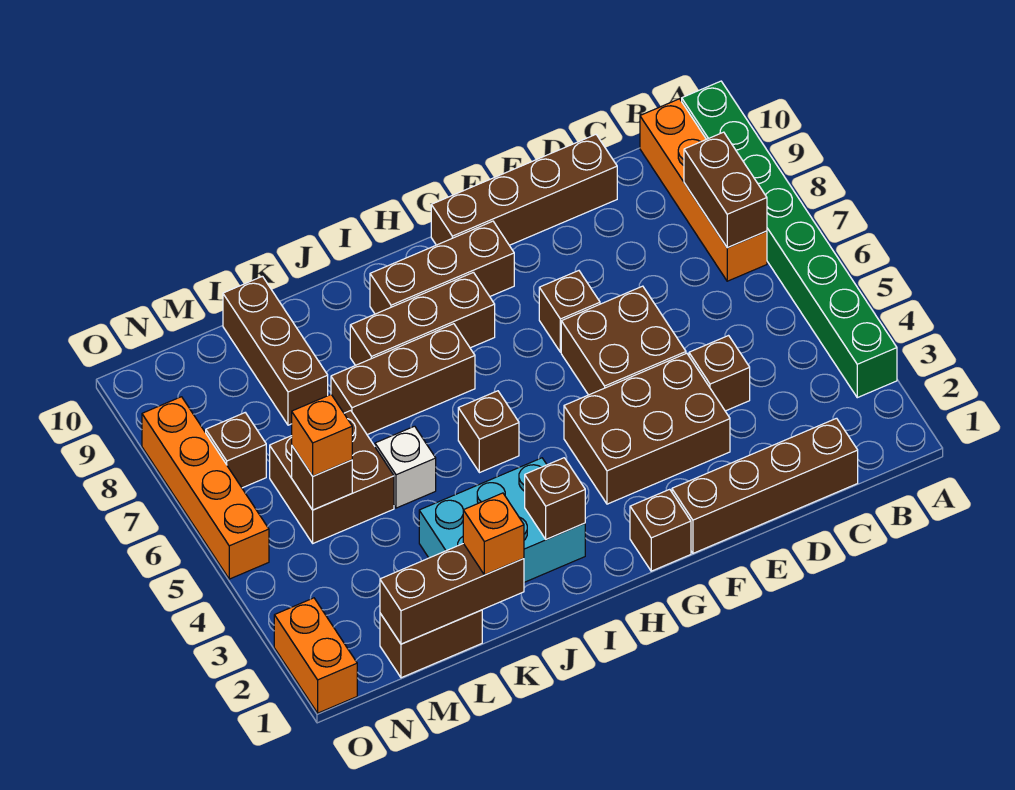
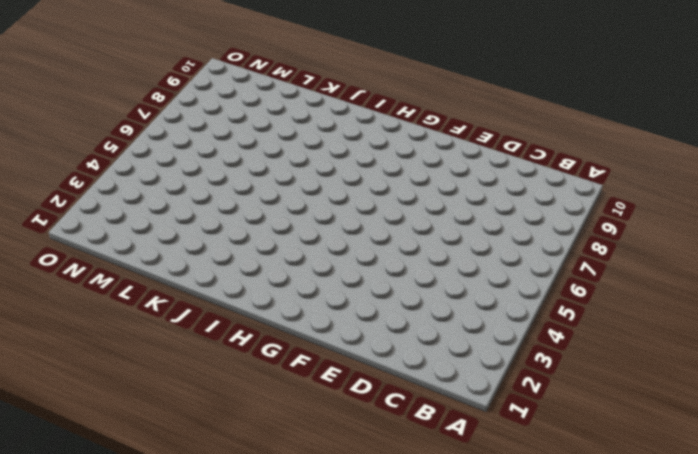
none -> green 1x8 brick [682,81,897,398]
none -> orange 1x4 brick [640,99,767,281]
none -> brown 1x4 brick [672,418,858,553]

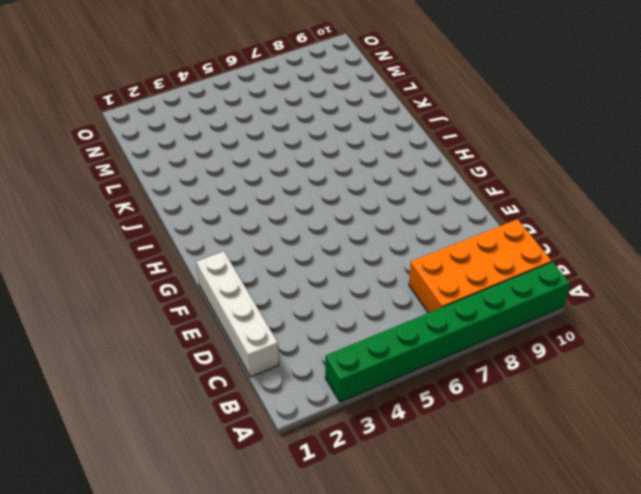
orange 2x4 brick [409,219,552,313] -> orange 1x4 brick [640,99,767,281]
white 1x4 brick [196,251,279,377] -> brown 1x4 brick [672,418,858,553]
none -> brown 1x1 brick [689,336,750,411]
none -> brown 1x4 brick [431,135,617,245]
none -> brown 2x3 brick [564,353,730,504]

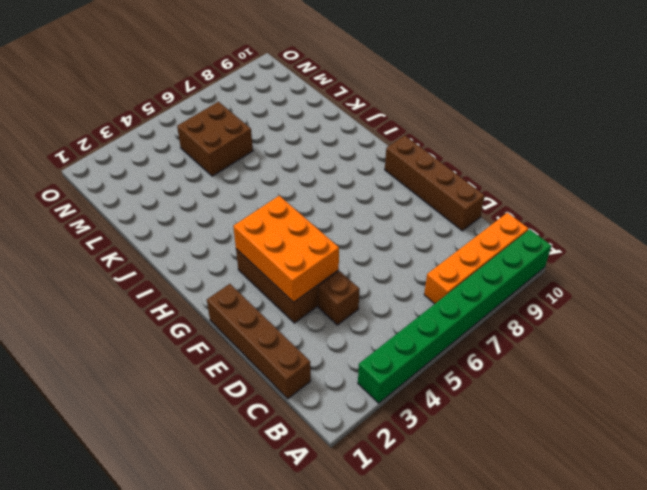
orange 2x3 brick [233,196,339,302] -> none
none -> brown 2x2 brick [561,286,686,395]
none -> brown 1x1 brick [539,271,600,352]
none -> brown 1x1 brick [630,489,691,571]

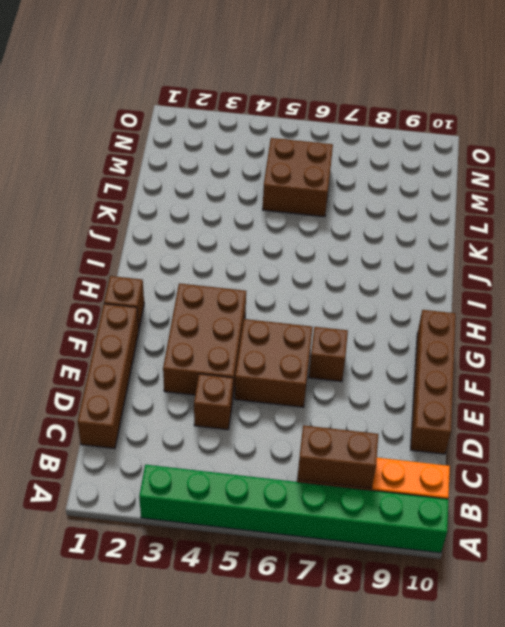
none -> brown 1x3 brick [370,221,514,314]
none -> brown 1x3 brick [350,272,495,365]
none -> cyan 2x3 brick [419,458,585,582]

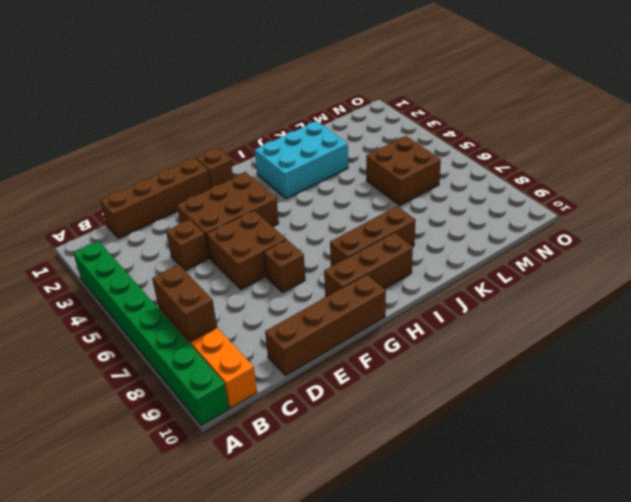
none -> brown 1x1 brick [458,391,519,473]
none -> brown 1x3 brick [331,324,475,435]
none -> white 1x1 brick [375,426,436,508]

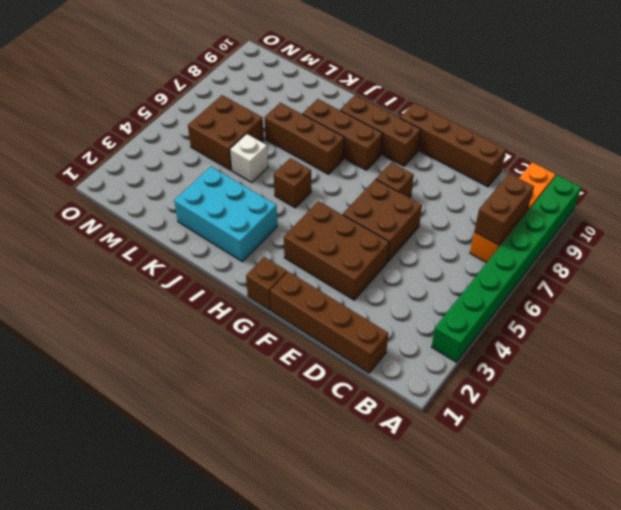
none -> brown 1x1 brick [689,336,750,411]
none -> brown 1x2 brick [380,610,482,678]
none -> brown 1x3 brick [223,276,328,425]

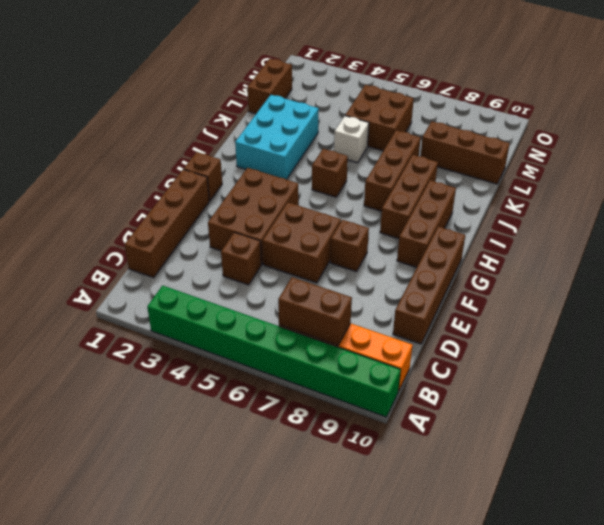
none -> brown 1x1 brick [206,413,266,488]
none -> orange 1x2 brick [274,598,357,713]
none -> orange 1x4 brick [142,397,269,579]

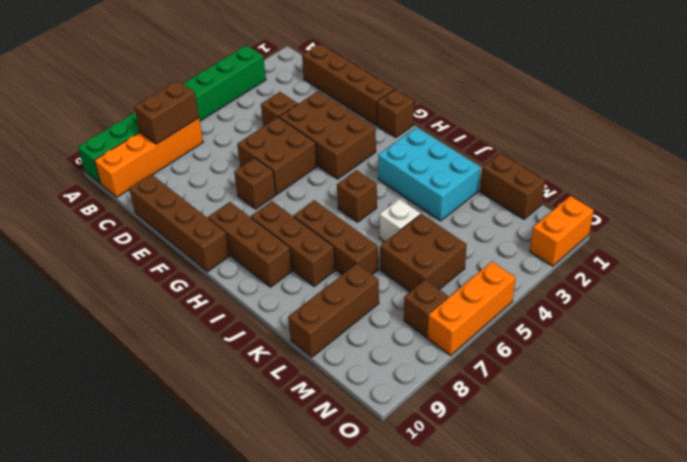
orange 1x3 brick [428,262,516,355] -> orange 1x4 brick [142,397,269,579]
none -> brown 1x1 brick [525,458,585,539]
none -> brown 1x3 brick [380,544,524,644]
none -> brown 1x1 brick [292,446,352,510]

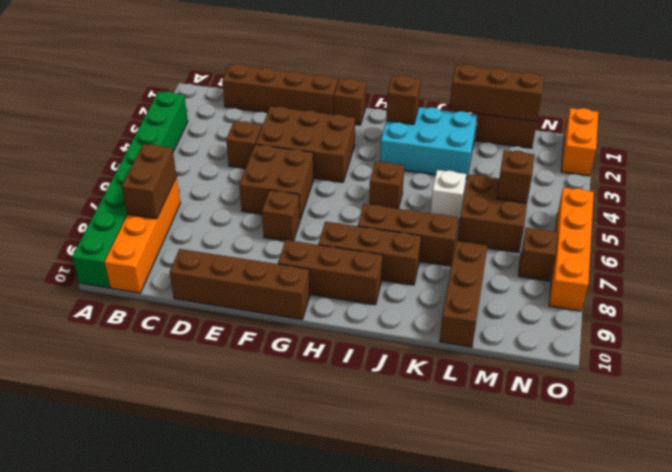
none -> orange 1x1 brick [463,493,524,575]
none -> orange 1x1 brick [292,395,352,476]

